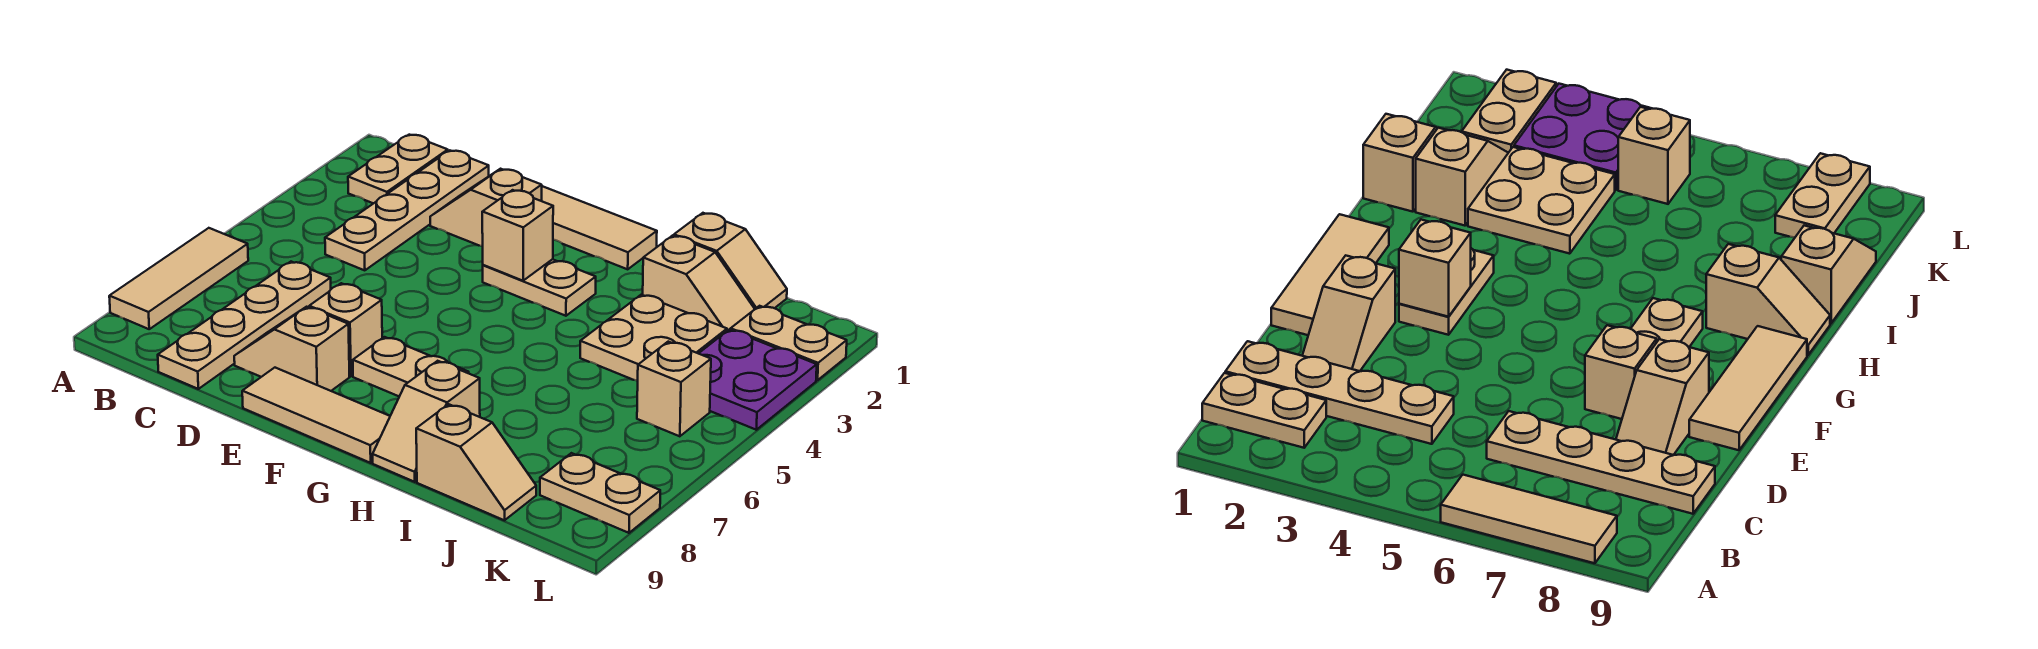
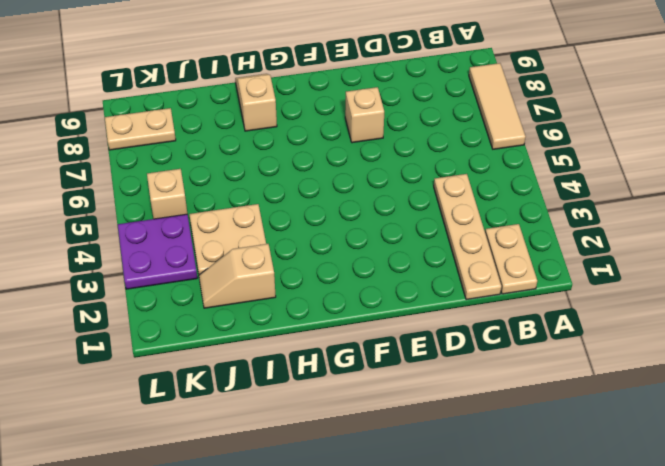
none -> tan 1x4 plate [158,262,331,389]
none -> tan 1x2 slope [430,169,542,246]
none -> tan 1x2 slope [234,307,349,391]

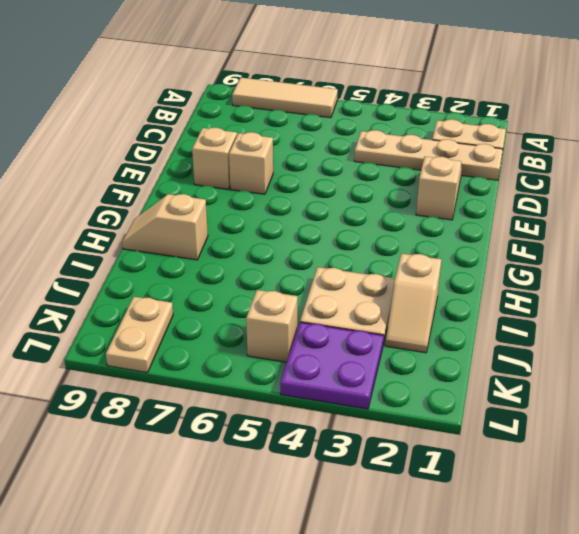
none -> tan 1x4 plate [158,262,331,389]
none -> tan 1x3 tile [542,186,657,269]
none -> tan 1x3 tile [242,368,390,463]

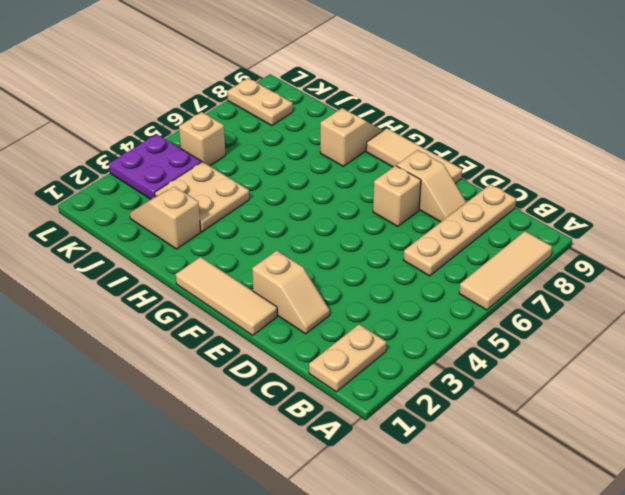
none -> tan 1x4 plate [325,150,489,270]
none -> tan 1x2 plate [483,259,596,316]
none -> tan 1x2 plate [353,337,469,397]

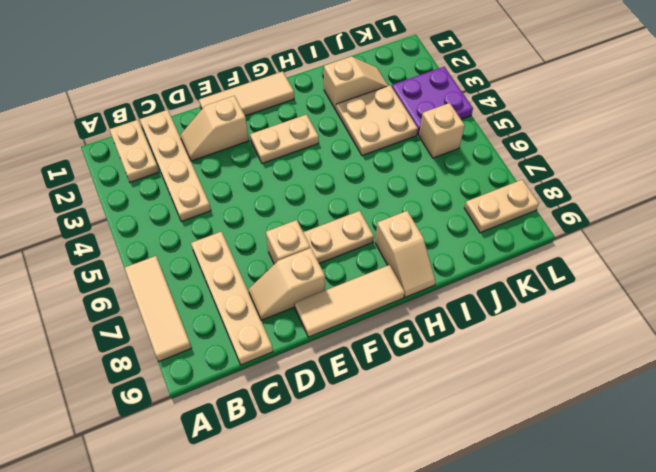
none -> tan 1x2 slope [674,213,787,309]
none -> tan 1x2 slope [416,404,536,520]
none -> tan 1x2 plate [731,306,847,380]

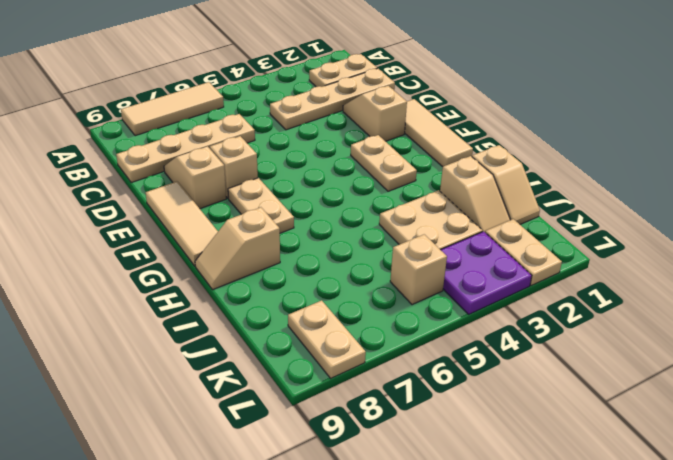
none -> tan 1x2 slope [416,404,536,520]
none -> tan 1x1 brick [482,190,553,281]

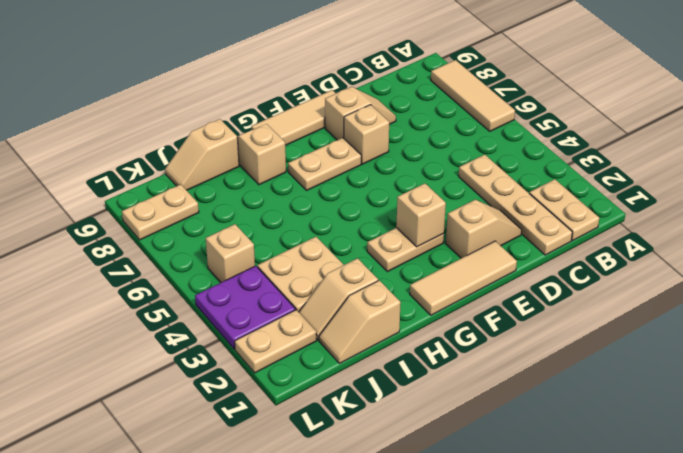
none -> tan 1x4 plate [158,262,331,389]

